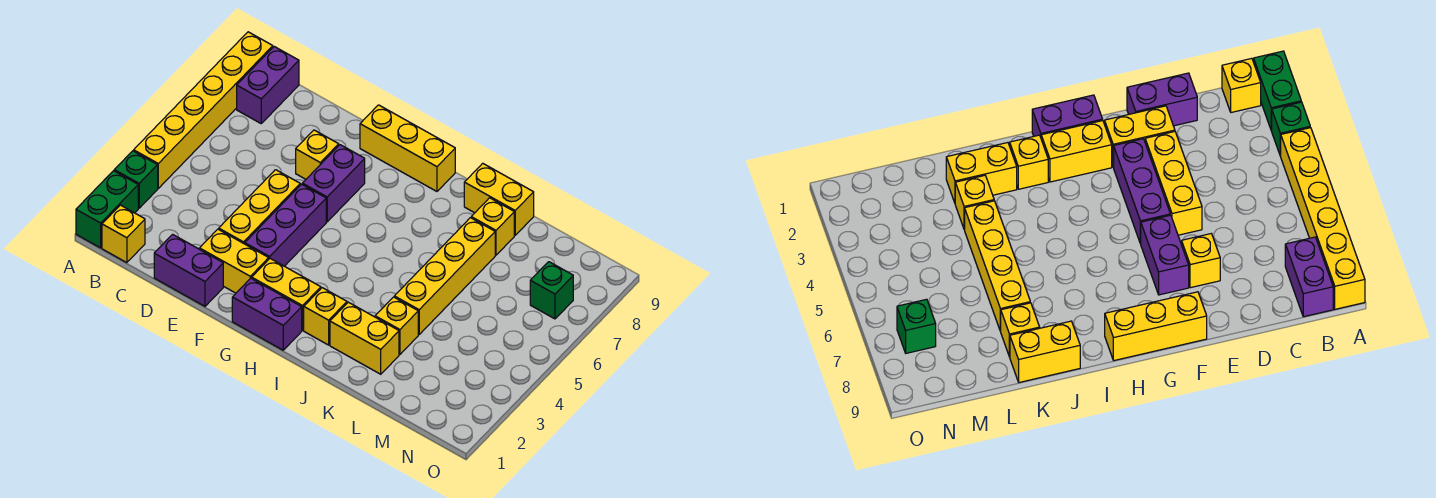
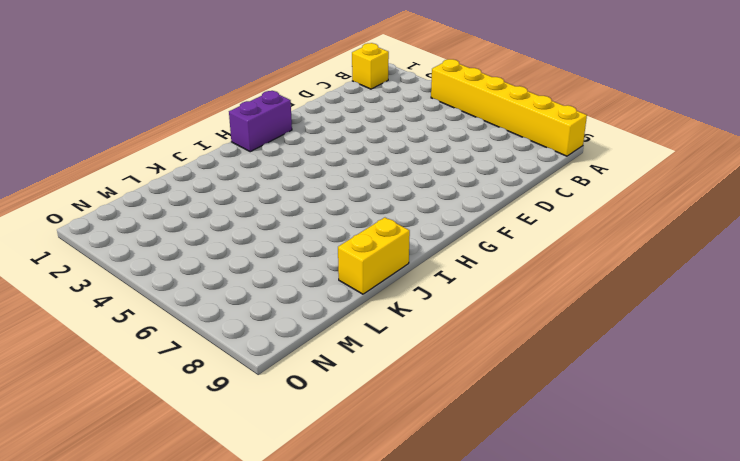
none -> green 1x2 brick [76,171,138,248]
none -> green 1x1 brick [114,151,158,208]
none -> purple 1x2 brick [237,47,299,123]

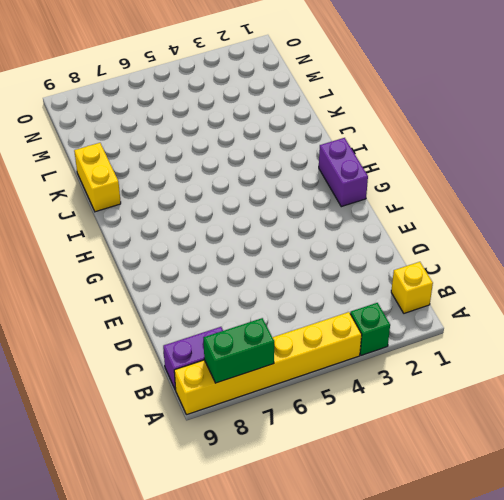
green 1x2 brick [204,318,274,383] -> green 1x2 brick moved to [76,171,138,248]
none -> purple 1x2 brick [154,234,223,306]
none -> yellow 1x2 brick [199,229,269,293]
none -> yellow 1x3 brick [219,170,300,244]

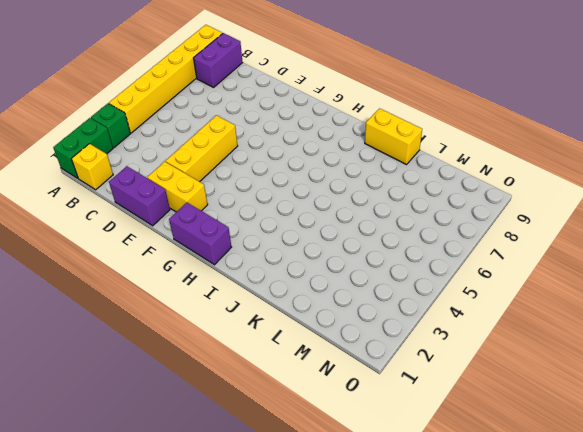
none -> yellow 1x1 brick [296,130,339,179]
none -> purple 1x3 brick [245,184,326,266]
none -> purple 1x2 brick [302,145,365,222]

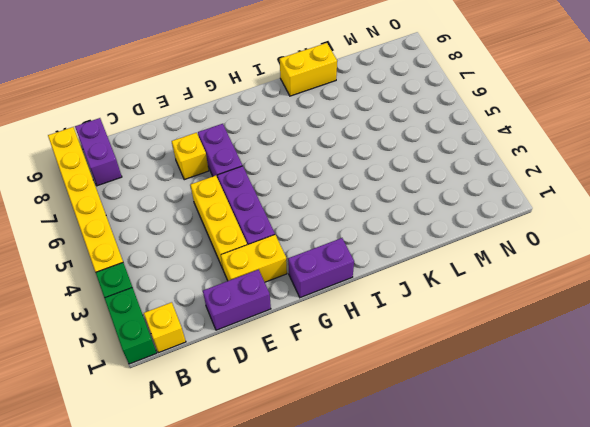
none -> yellow 1x3 brick [360,105,455,191]
none -> yellow 1x2 brick [252,259,321,330]
none -> yellow 1x1 brick [304,288,347,345]

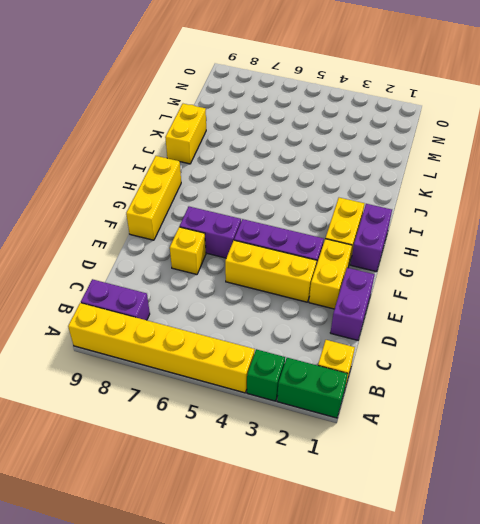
none -> yellow 1x1 brick [304,288,347,345]
none -> yellow 1x2 brick [330,302,399,374]
none -> yellow 1x1 brick [375,297,418,354]

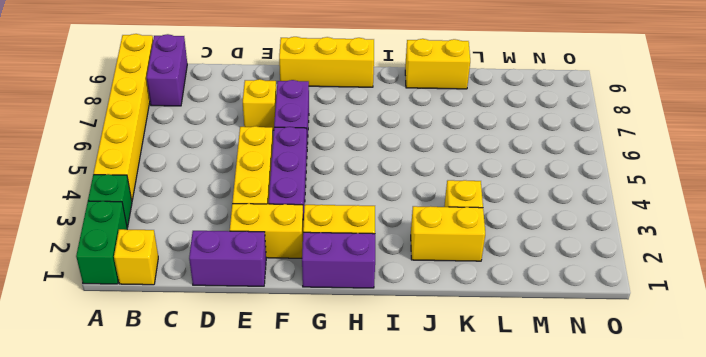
none -> yellow 1x1 brick [304,288,347,345]
none -> yellow 1x4 brick [394,218,495,334]
none -> yellow 1x1 brick [471,198,514,255]

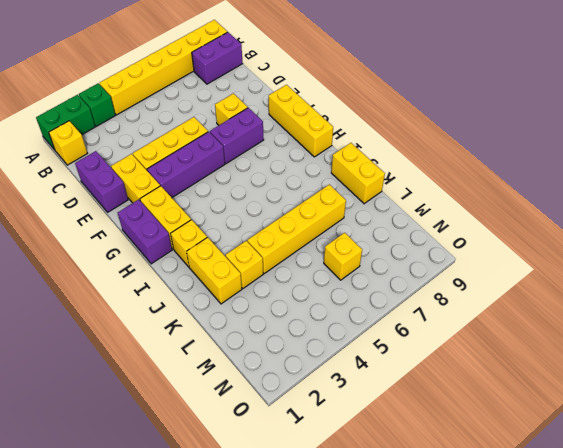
yellow 1x1 brick [324,233,362,280] -> yellow 1x1 brick moved to [471,198,514,255]
none -> green 1x1 brick [530,262,573,319]

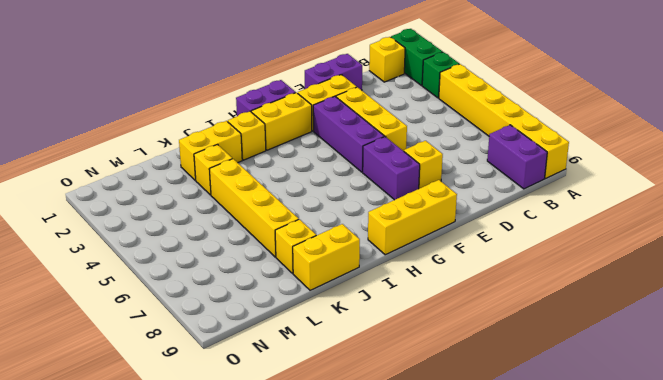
none -> green 1x1 brick [530,262,573,319]

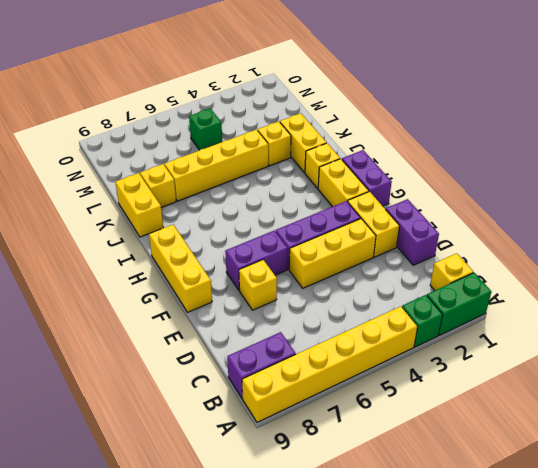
green 1x1 brick [189,108,222,150] -> green 1x1 brick moved to [530,262,573,319]

